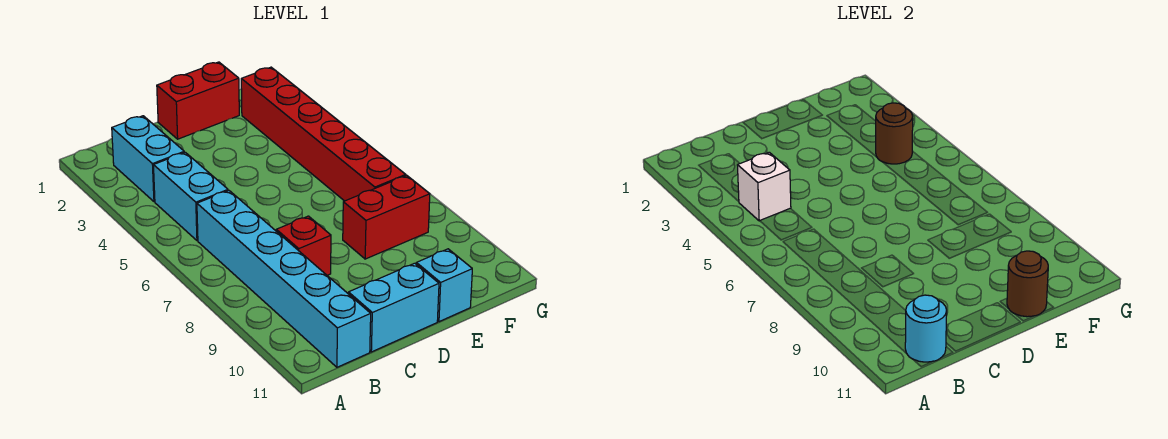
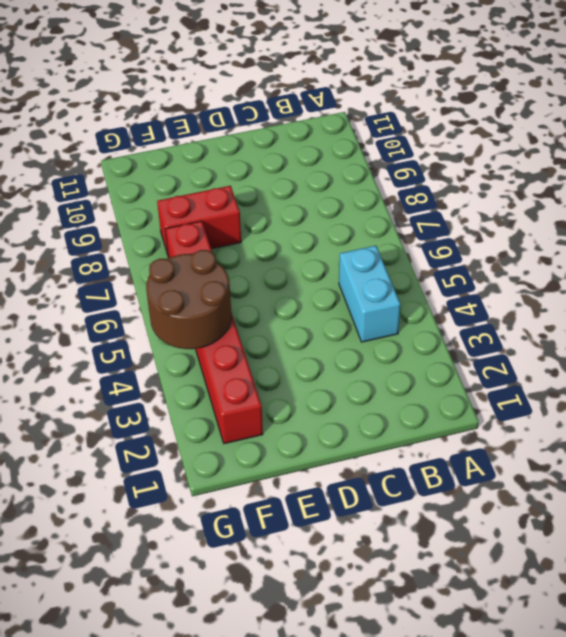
brown 2x2 round brick [146,250,231,349] -> brown 1x1 round brick [876,103,913,164]
none -> cyan 1x2 brick [112,116,184,202]
none -> cyan 1x6 brick [197,191,371,367]
none -> red 1x1 brick [276,216,331,275]

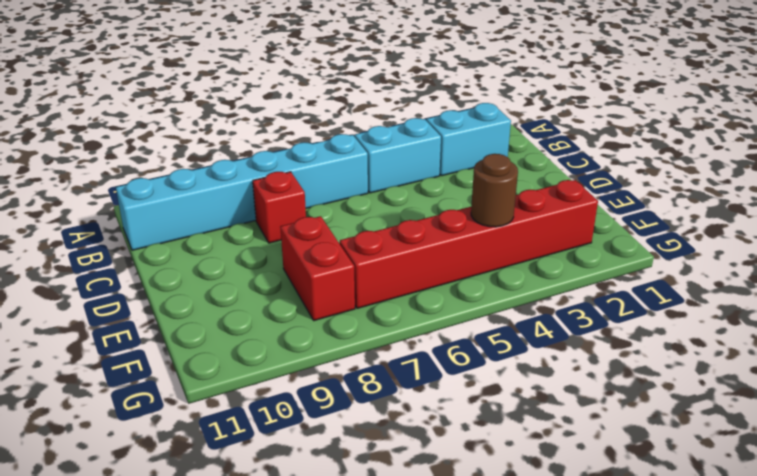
none -> cyan 1x2 brick [348,263,439,352]
none -> red 1x2 brick [157,62,239,139]
none -> cyan 1x1 brick [416,249,472,322]

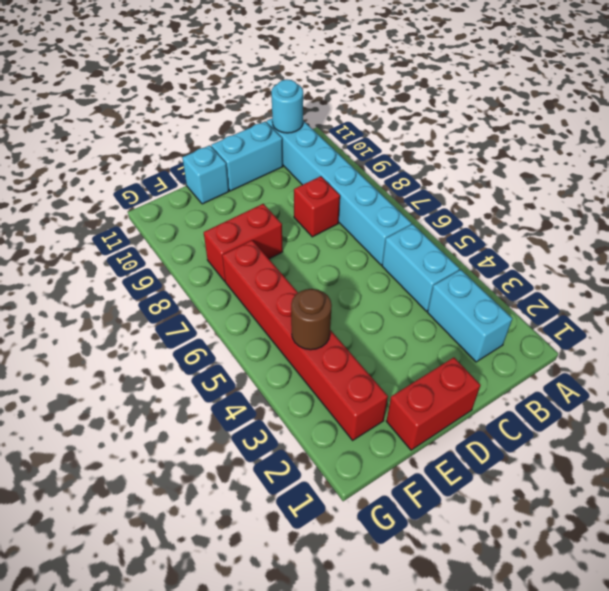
none -> white 1x1 brick [738,152,791,221]
none -> brown 1x1 round brick [1007,251,1048,317]

